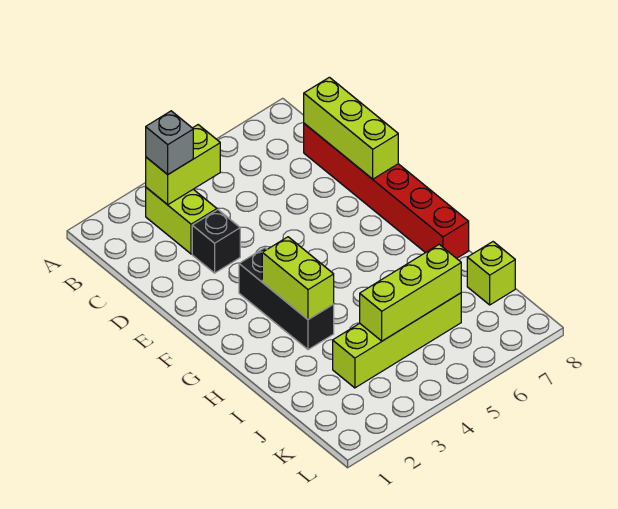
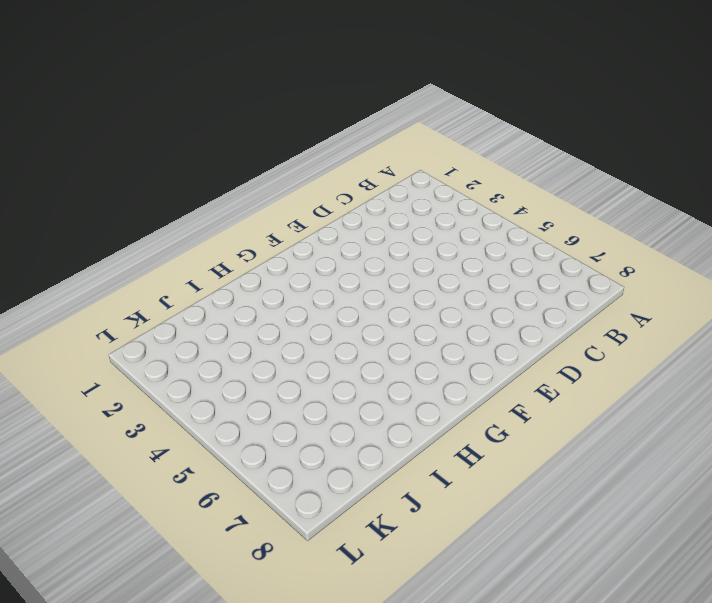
none -> lime 1x2 brick [146,188,217,254]
none -> red 1x6 brick [304,124,469,258]

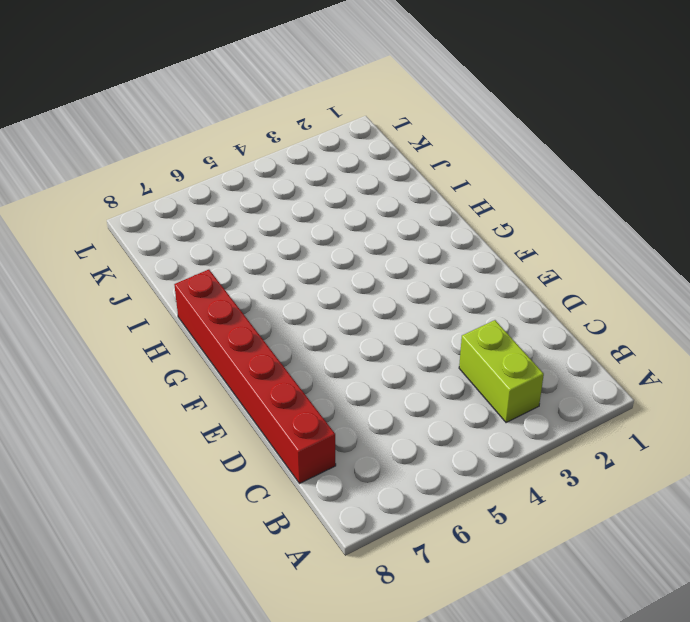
none -> black 1x1 brick [192,210,240,273]
none -> black 1x3 brick [239,248,334,350]

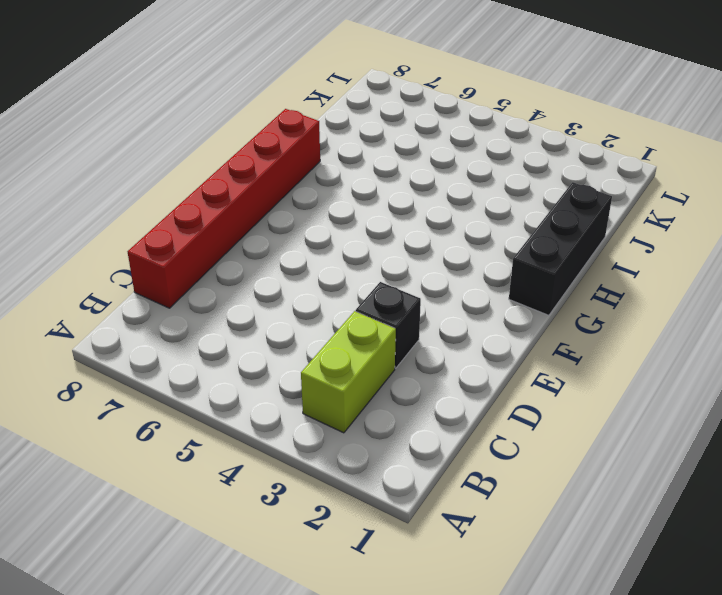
black 1x3 brick [509,182,612,315] -> black 1x3 brick moved to [239,248,334,350]
none -> lime 1x4 brick [333,293,461,388]
none -> lime 1x1 brick [467,242,515,305]

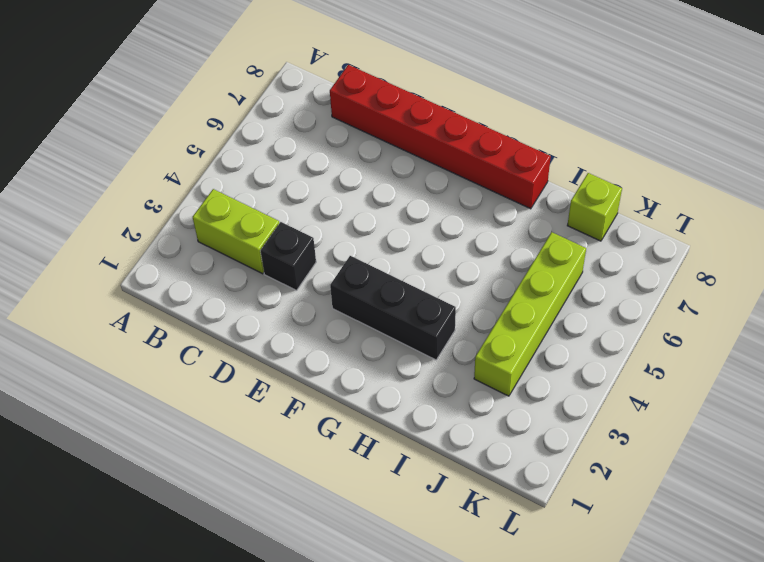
none -> lime 1x2 brick [146,125,220,205]
none -> lime 1x3 brick [304,77,398,179]

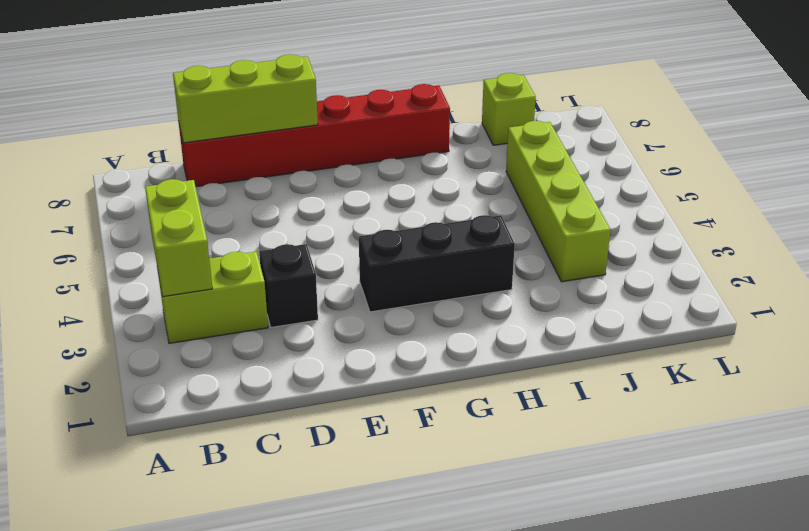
none -> lime 1x2 brick [262,237,334,320]
none -> lime 1x3 brick [360,245,461,341]

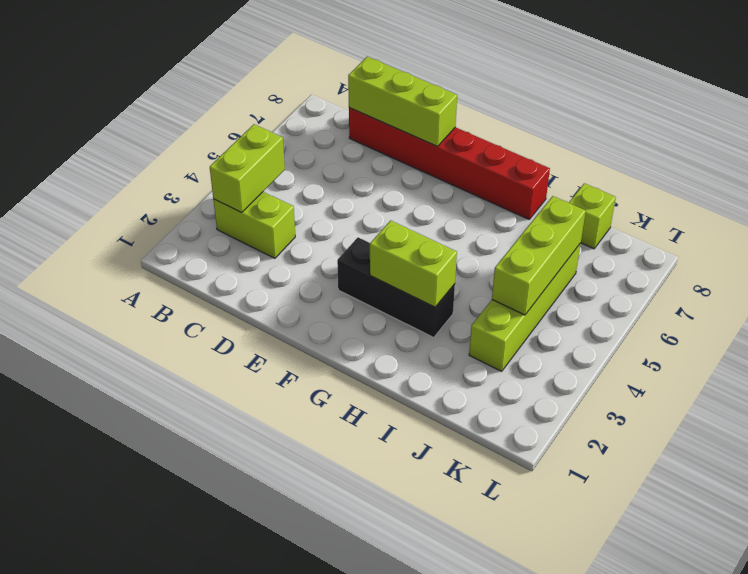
none -> black 1x1 brick [192,210,240,273]
none -> grey 1x1 brick [146,111,193,174]

